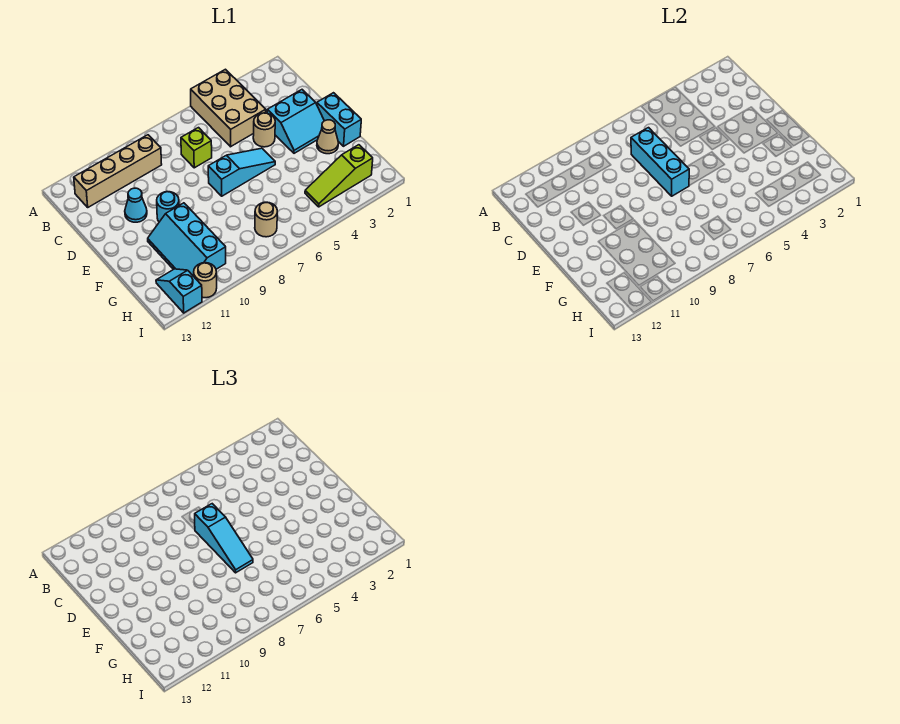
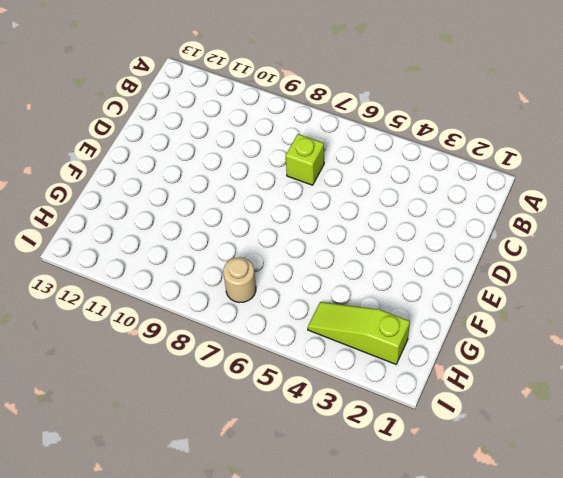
none -> tan 2x3 brick [191,69,266,147]
none -> tan 1x4 brick [74,135,162,207]
none -> cyan 2x2 slope [267,90,324,153]

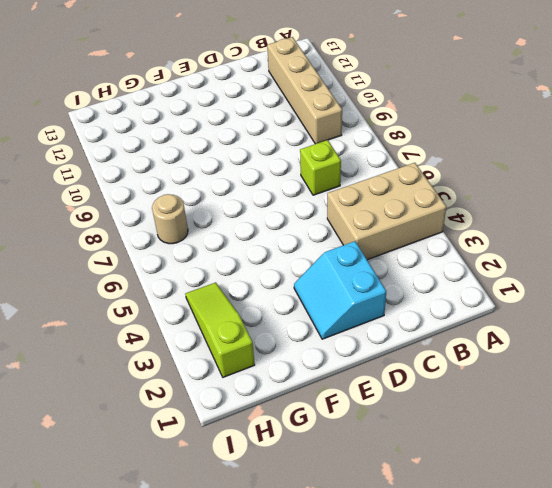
none -> tan 1x1 round brick [253,113,275,147]
none -> cyan 1x1 cone [125,188,147,222]
none -> cyan 1x2 brick [317,93,361,146]

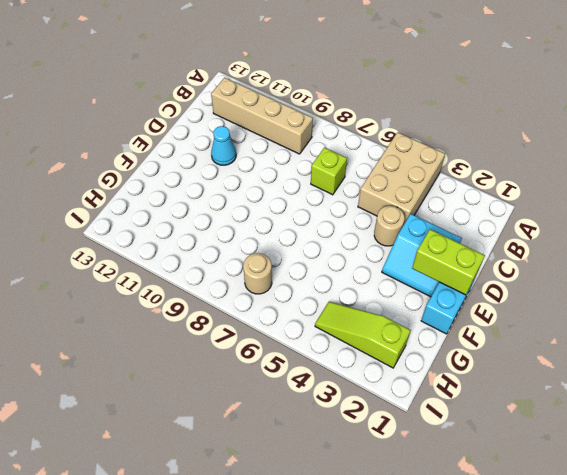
lime 1x2 brick [412,229,485,295] -> none
none -> cyan 1x3 slope [208,148,275,196]
none -> cyan 1x1 round brick [157,192,179,222]
none -> tan 1x1 cone [317,120,338,154]

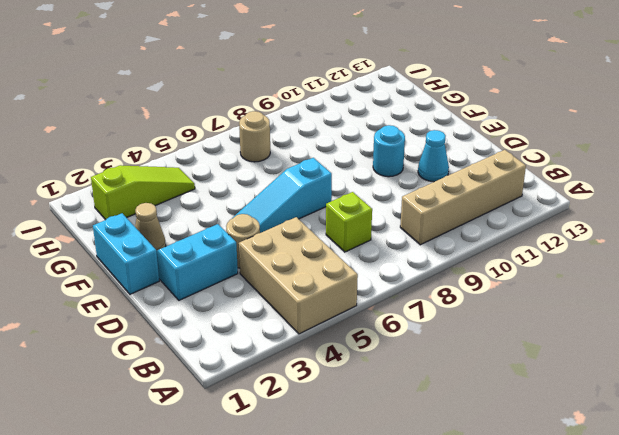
none -> cyan 2x3 slope [148,203,226,276]
none -> cyan 1x2 slope [156,269,202,313]
none -> tan 1x1 round brick [194,263,217,298]

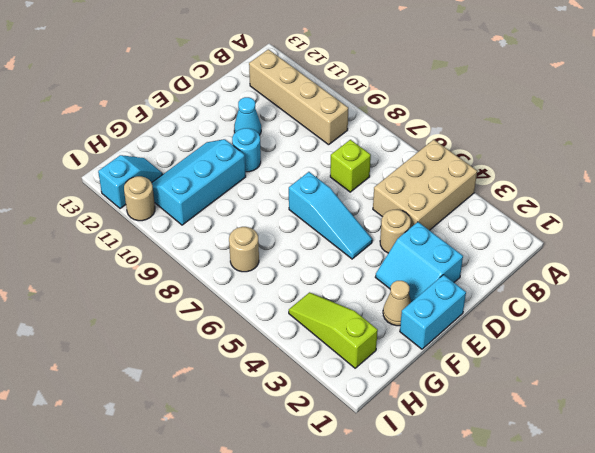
none -> cyan 1x3 brick [631,128,689,196]
none -> cyan 1x3 slope [195,504,253,573]

